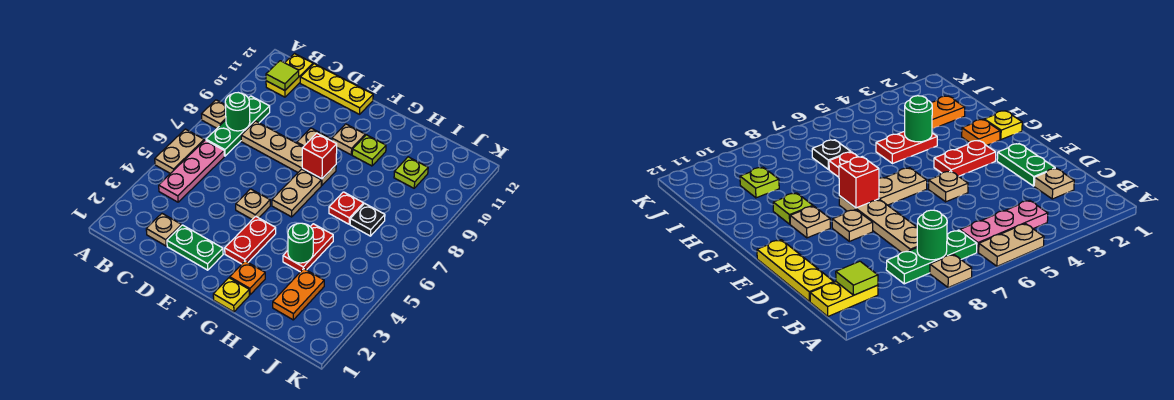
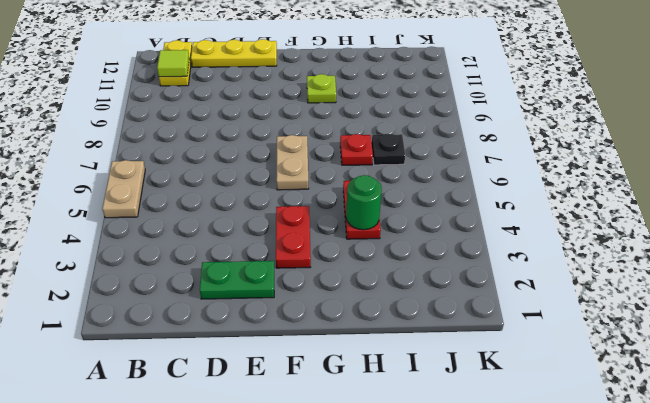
none -> tan 1x1 plate [202,100,226,128]
none -> pink 1x3 plate [159,140,224,202]
none -> green 1x3 plate [206,96,270,156]

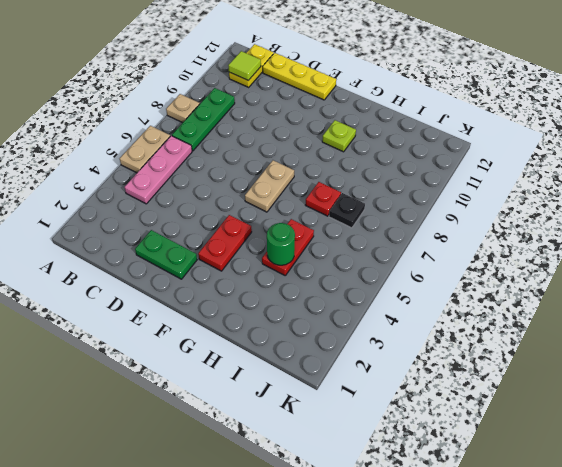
none -> tan 1x1 plate [146,214,181,246]
none -> tan 1x4 plate [241,121,336,185]
none -> tan 1x1 plate [236,189,270,219]

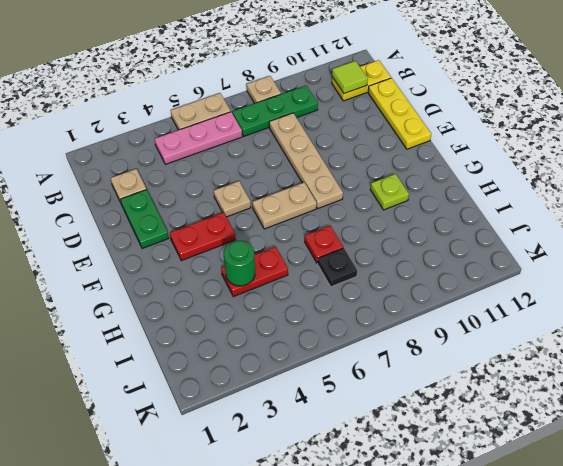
none -> tan 1x1 plate [297,128,330,147]
none -> tan 1x1 plate [332,124,365,155]
none -> yellow 1x1 plate [213,278,249,312]

